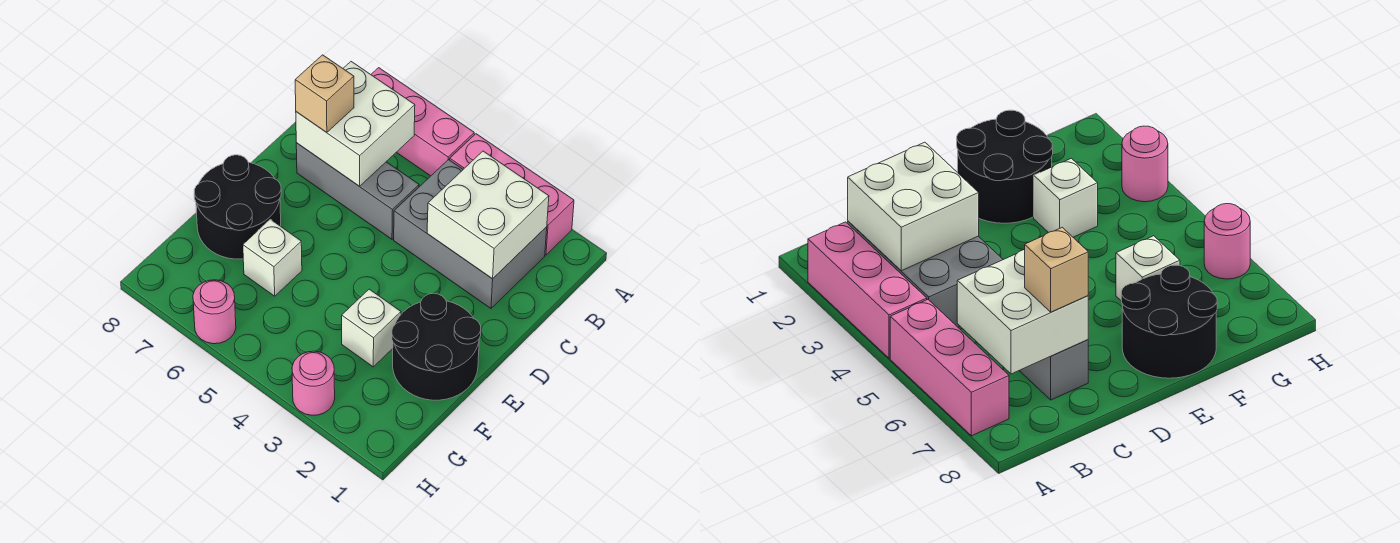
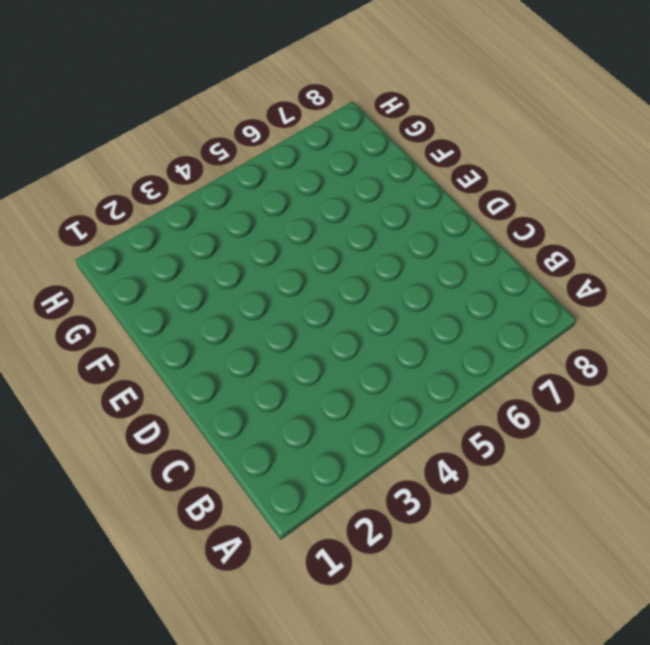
none -> pink 1x3 brick [450,134,574,255]
none -> pink 1x3 brick [371,68,474,176]
none -> grey 2x3 brick [394,159,547,308]

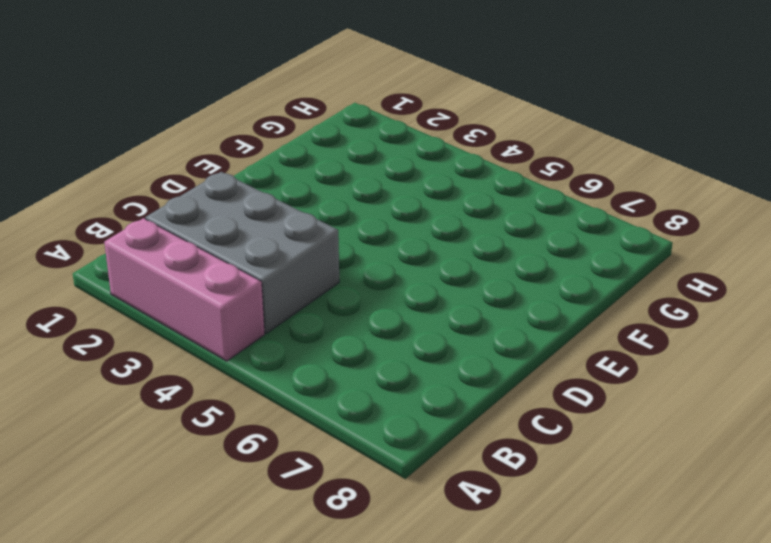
none -> pink 1x3 brick [371,68,474,176]
none -> grey 1x3 brick [296,143,419,239]
none -> black 2x2 round brick [392,293,481,400]

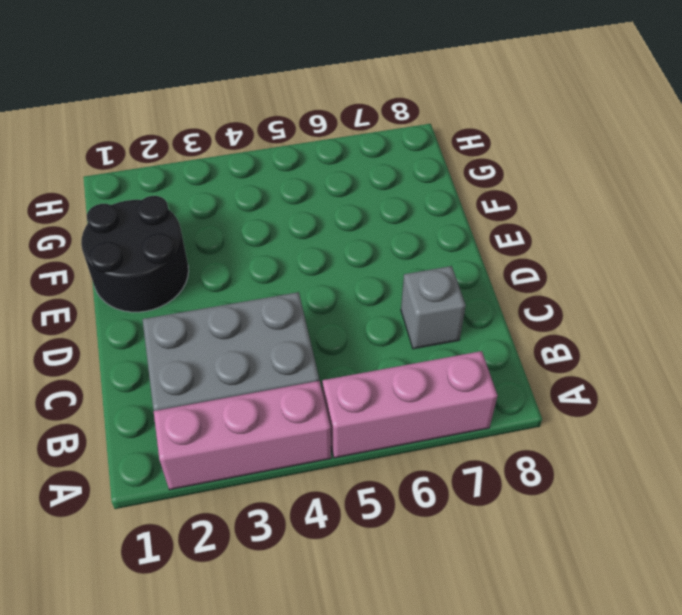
grey 1x1 brick [401,266,466,349] -> grey 1x3 brick [296,143,419,239]
none -> black 2x2 round brick [194,155,281,259]
none -> white 1x1 brick [342,289,401,367]
none -> white 1x1 brick [243,219,302,296]

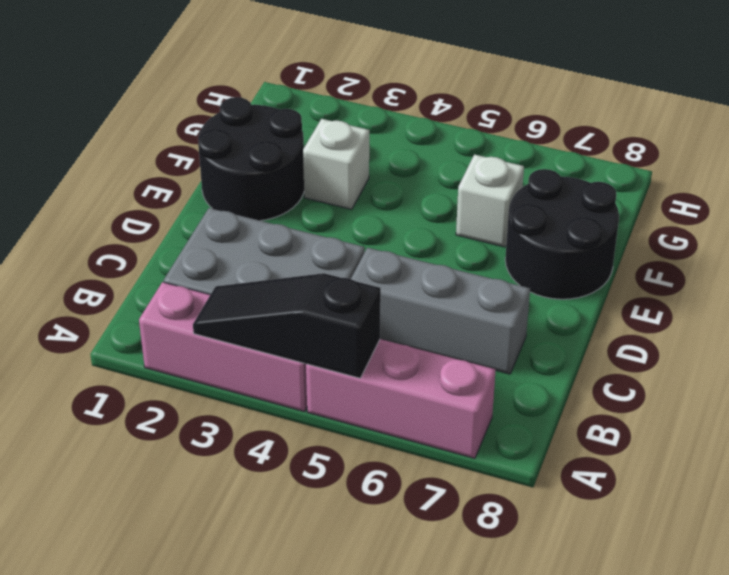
black 1x3 slope [193,273,381,378] -> none
none -> pink 1x1 round brick [292,351,335,415]
none -> pink 1x1 round brick [193,280,236,344]
none -> white 2x2 brick [427,151,549,279]

